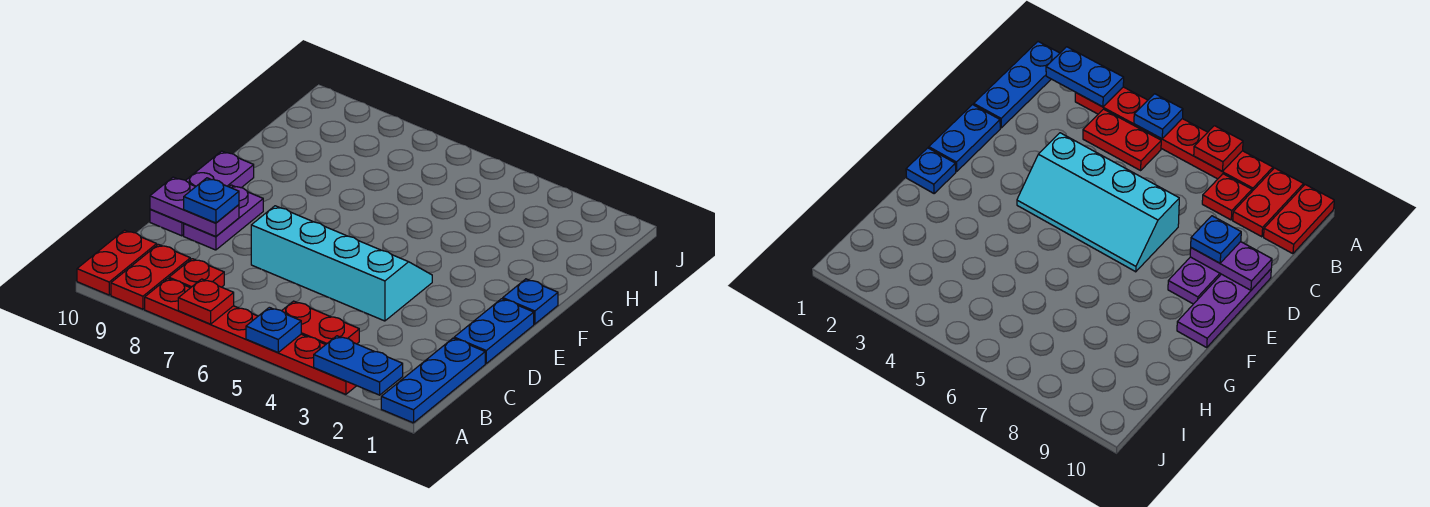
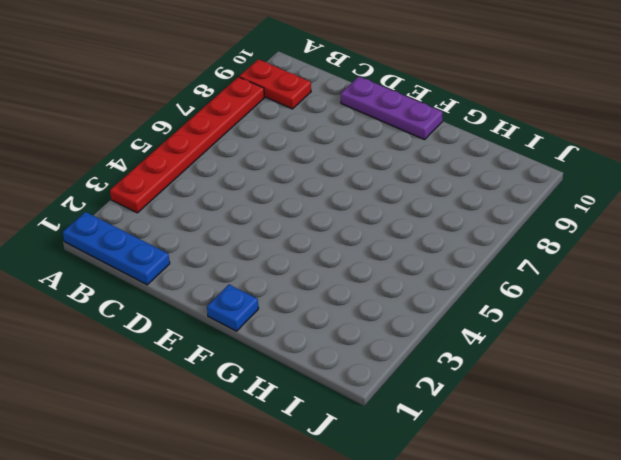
none -> red 1x2 plate [77,230,157,295]
none -> red 1x2 plate [282,301,359,344]
none -> red 1x1 plate [169,259,224,288]

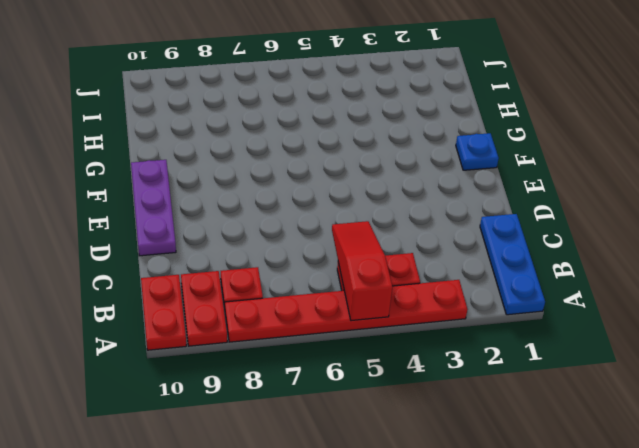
red 1x3 slope [332,221,392,321] -> blue 1x1 plate [246,307,301,353]
none -> blue 1x2 plate [454,299,534,363]
none -> cyan 2x4 slope [251,206,432,321]
none -> purple 1x2 plate [184,185,263,250]

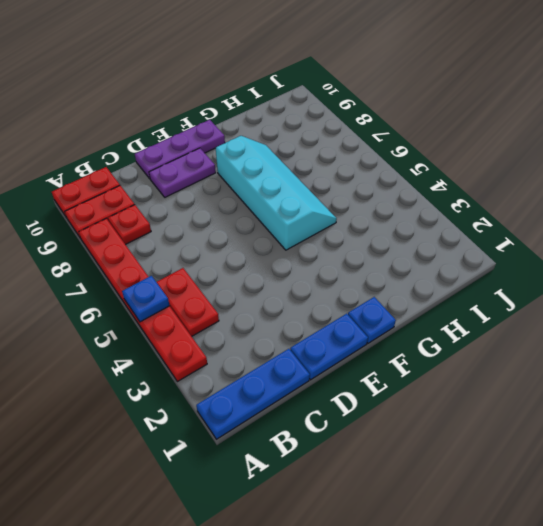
cyan 2x4 slope [216,136,337,250] -> cyan 2x4 slope moved to [251,206,432,321]
none -> blue 1x2 plate [314,336,403,395]
none -> red 1x1 plate [178,279,234,324]
none -> purple 1x2 plate [150,177,239,236]

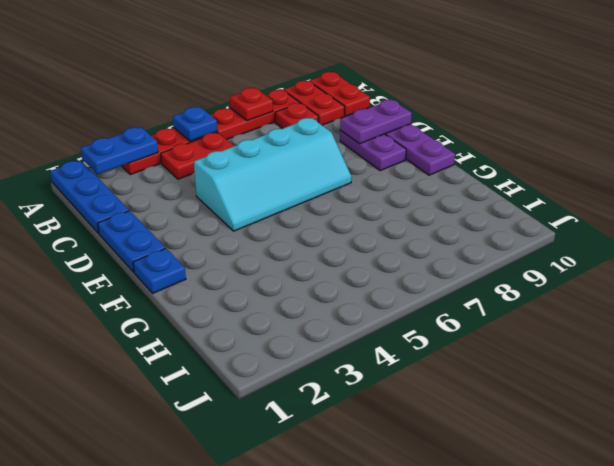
none -> blue 1x1 plate [184,178,239,223]

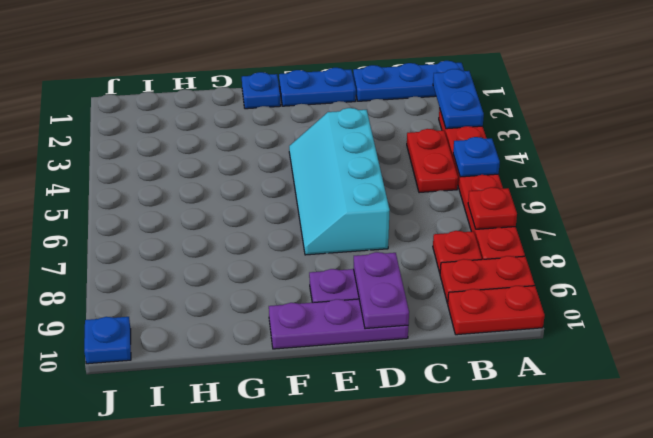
blue 1x1 plate [84,317,131,364] -> blue 1x1 plate moved to [184,178,239,223]

